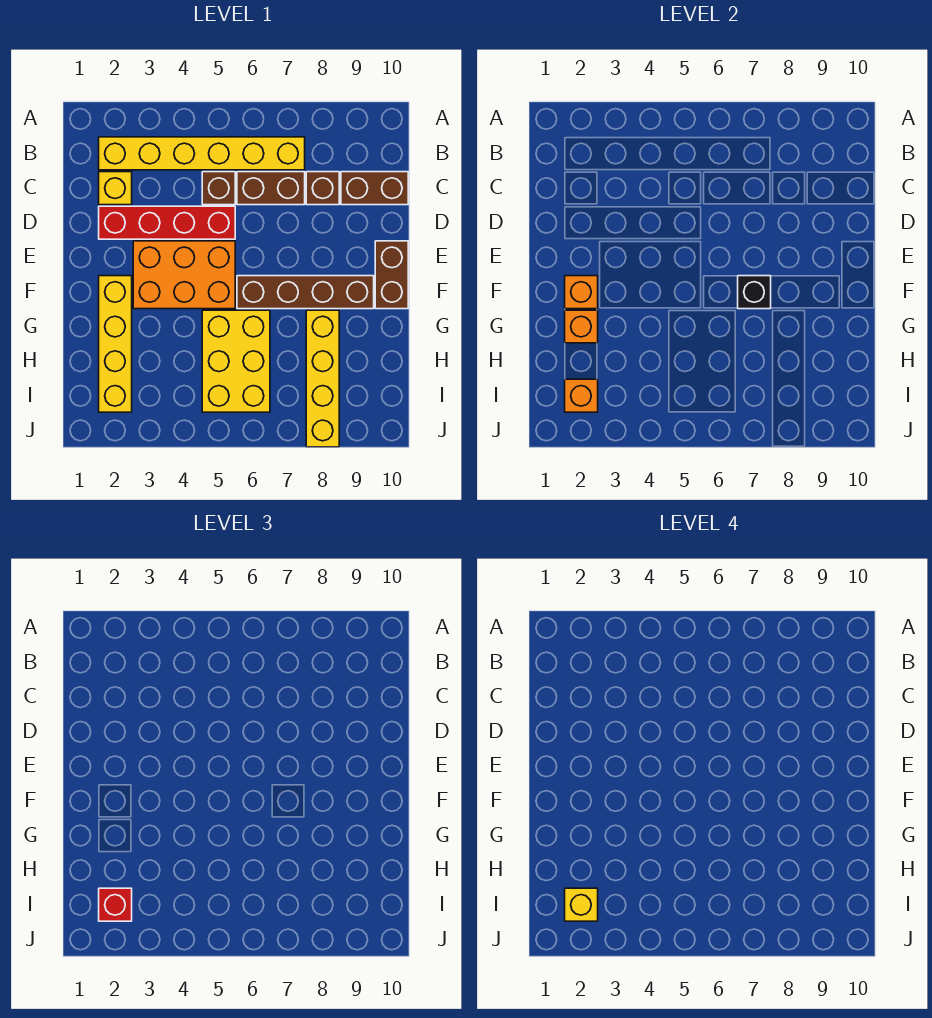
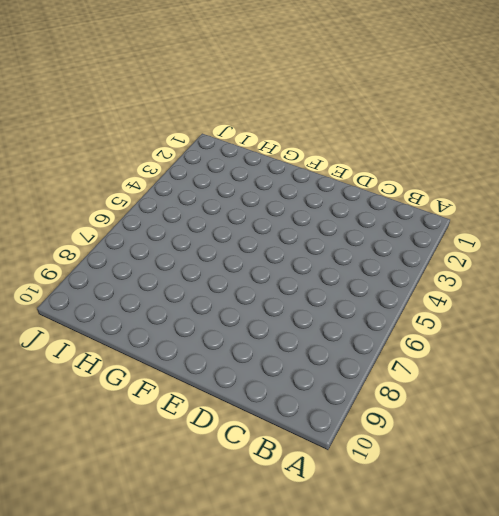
none -> yellow 1x6 brick [99,137,305,170]
none -> yellow 1x1 brick [99,172,132,205]
none -> brown 1x1 brick [202,172,235,205]

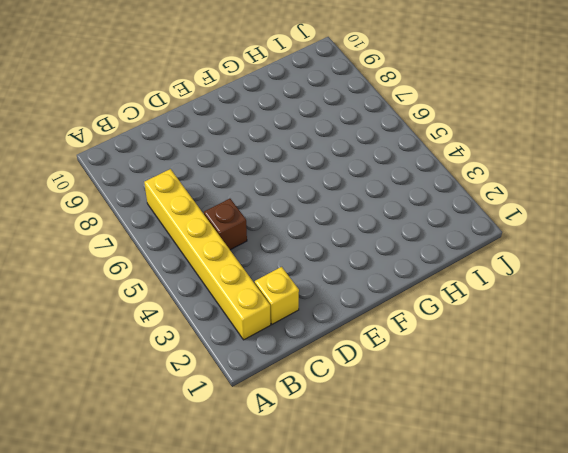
none -> brown 1x2 brick [237,172,305,205]
none -> brown 1x1 brick [306,172,339,205]
none -> brown 1x2 brick [341,172,408,205]

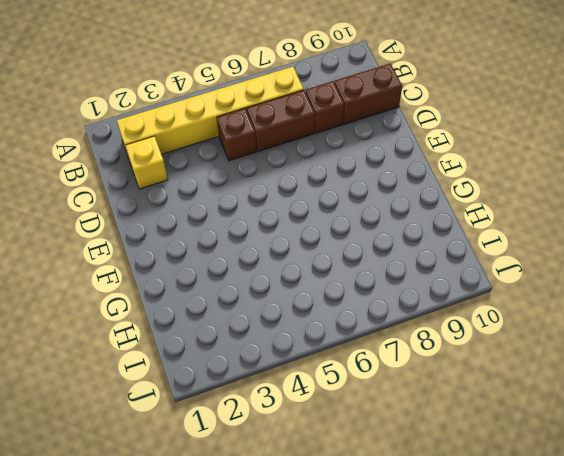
none -> red 1x4 brick [99,206,235,239]
none -> orange 2x3 brick [133,241,235,309]
none -> brown 1x2 brick [375,241,408,309]

